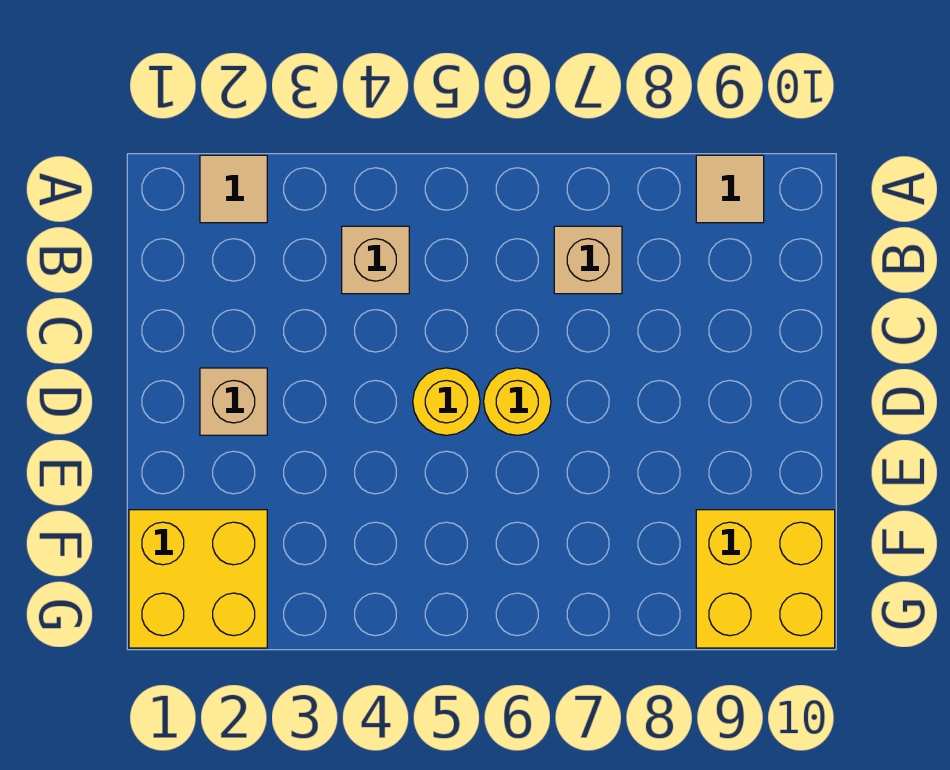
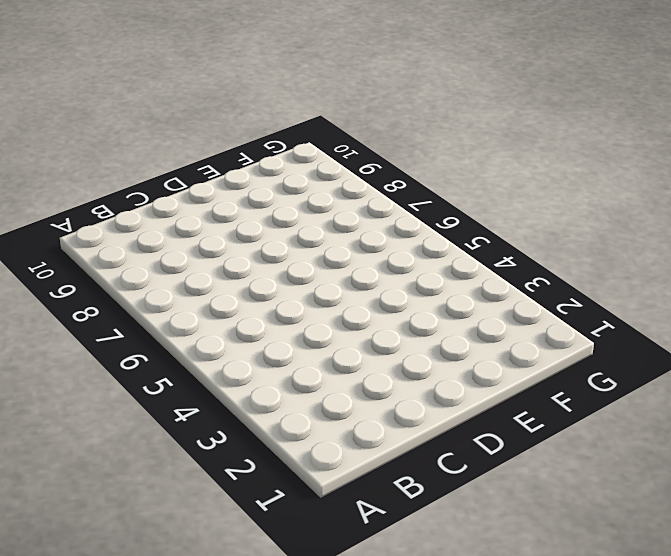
none -> tan 1x1 tile [200,155,267,223]
none -> tan 1x1 tile [696,155,764,223]

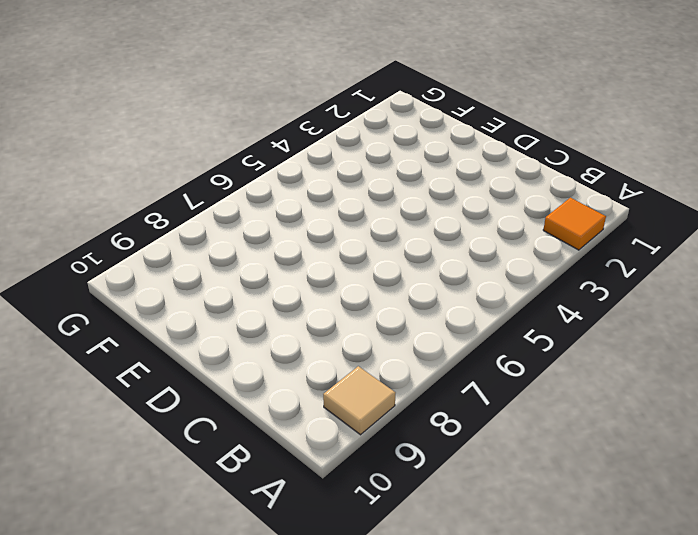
orange 1x1 tile [543,198,606,250] -> tan 1x1 tile [200,155,267,223]
none -> tan 1x1 brick [342,226,409,294]
none -> tan 1x1 brick [554,226,622,294]

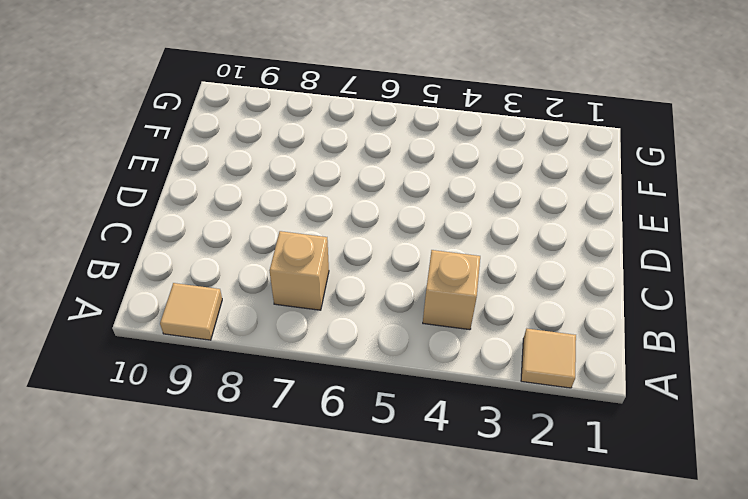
none -> tan 1x1 brick [200,368,267,435]
none -> yellow 1x1 round brick [413,368,480,435]

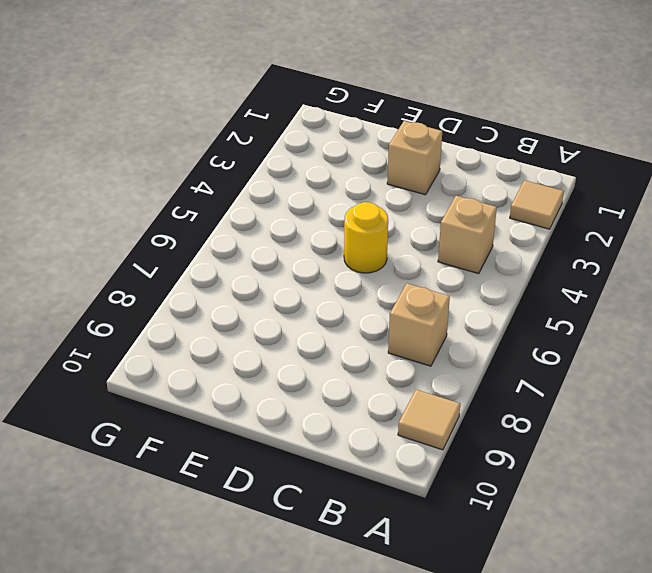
none -> yellow 1x1 round brick [484,368,551,435]
none -> yellow 2x2 brick [129,510,267,648]

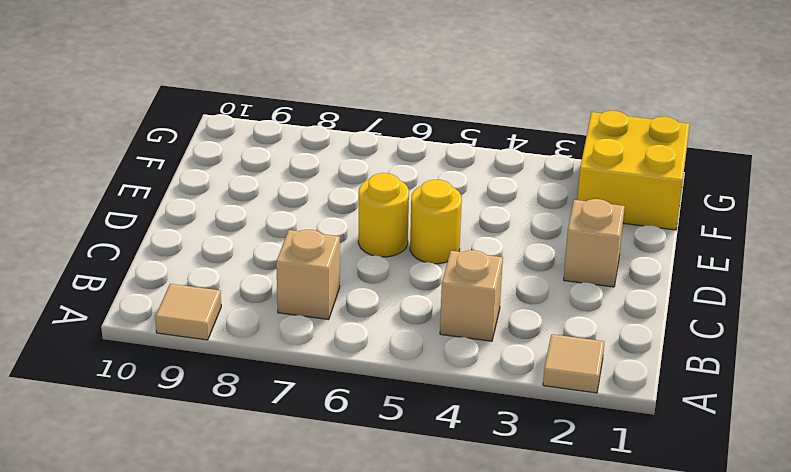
none -> yellow 2x2 brick [696,510,835,648]

